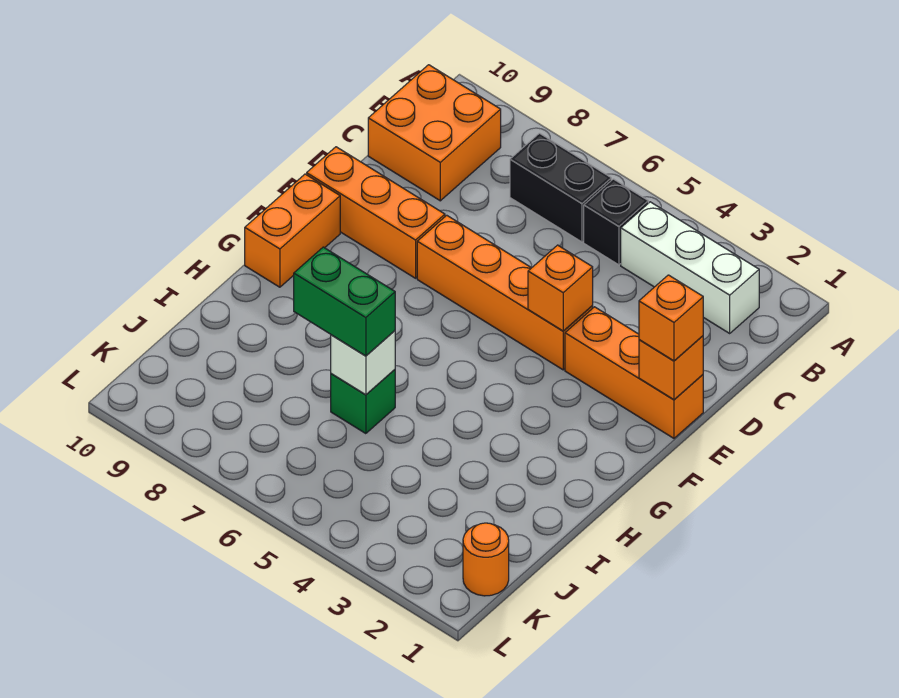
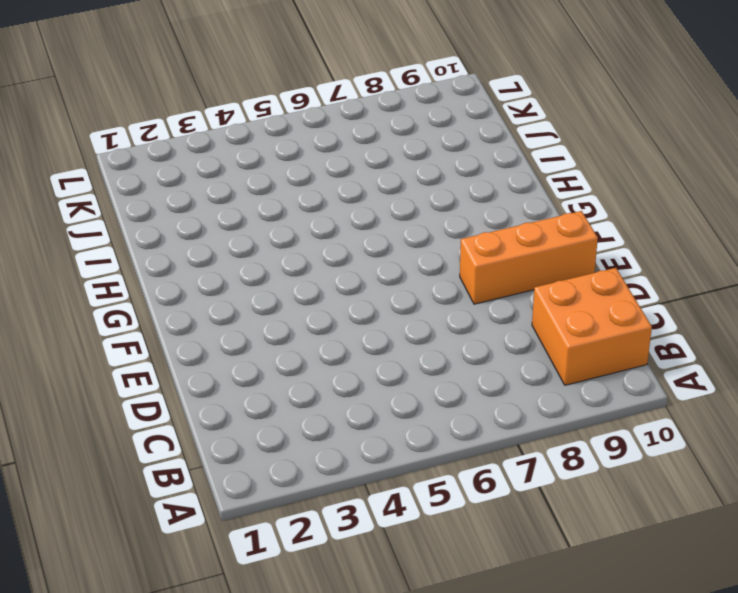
none -> white 1x3 brick [621,202,759,333]
none -> black 1x1 brick [584,179,648,265]
none -> black 1x2 brick [510,133,611,242]

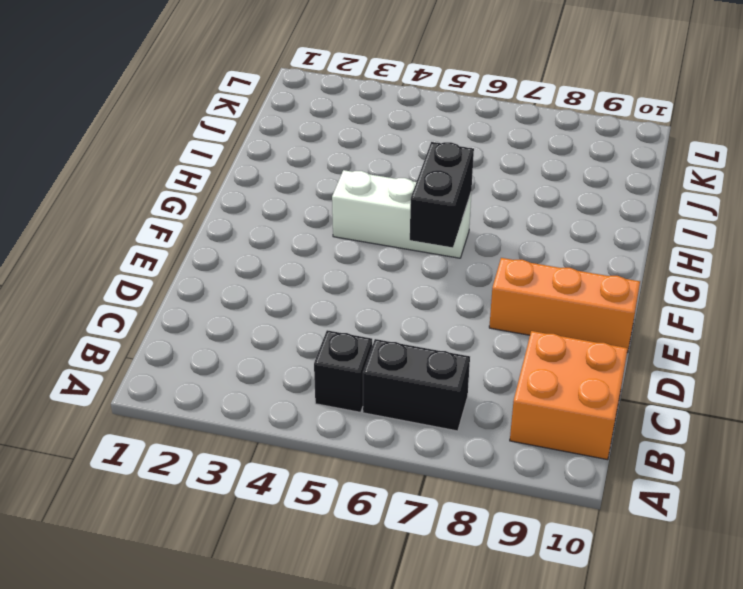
black 1x2 brick [410,142,474,248] -> none
white 1x3 brick [332,170,471,258] -> white 1x3 brick moved to [621,202,759,333]
none -> orange 1x3 brick [565,307,703,438]
none -> orange 1x4 brick [417,215,593,370]
none -> orange 1x2 brick [245,174,340,287]

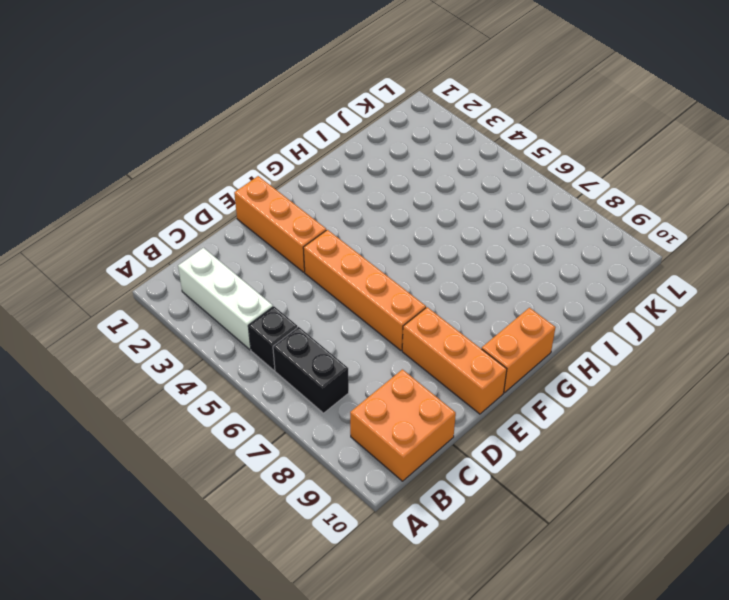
none -> green 1x1 brick [331,370,395,434]
none -> orange 1x1 round brick [463,523,509,596]
none -> orange 1x1 brick [639,336,703,400]

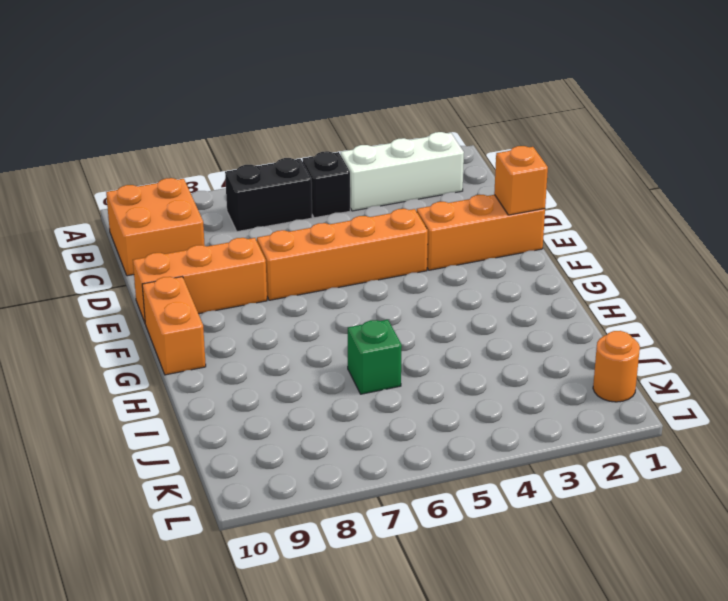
none -> orange 1x1 brick [528,245,593,331]
none -> white 1x1 brick [331,331,395,395]
none -> orange 1x1 brick [639,275,703,361]

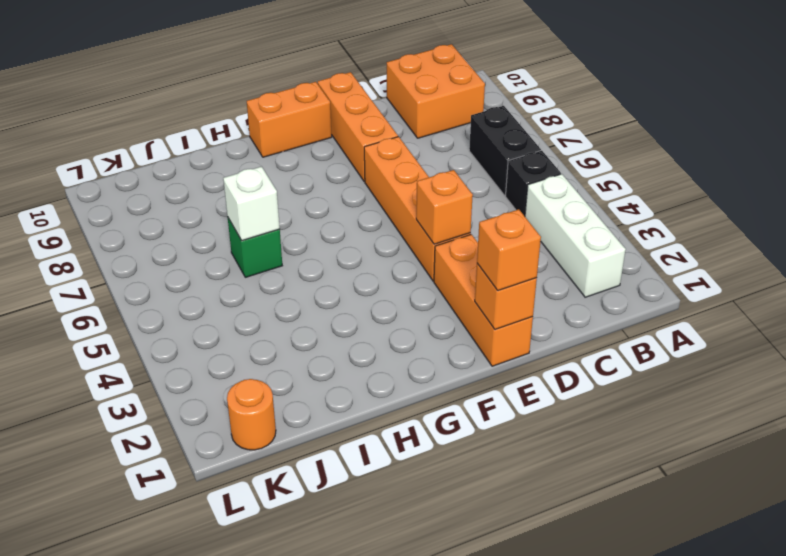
none -> green 1x2 brick [294,247,395,356]

